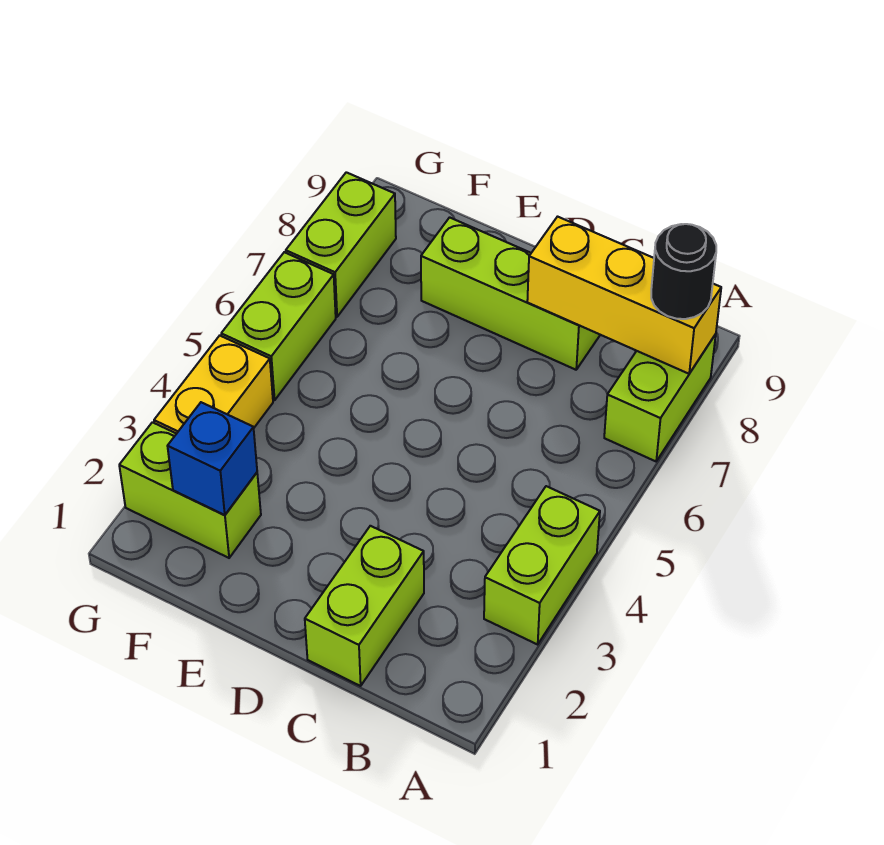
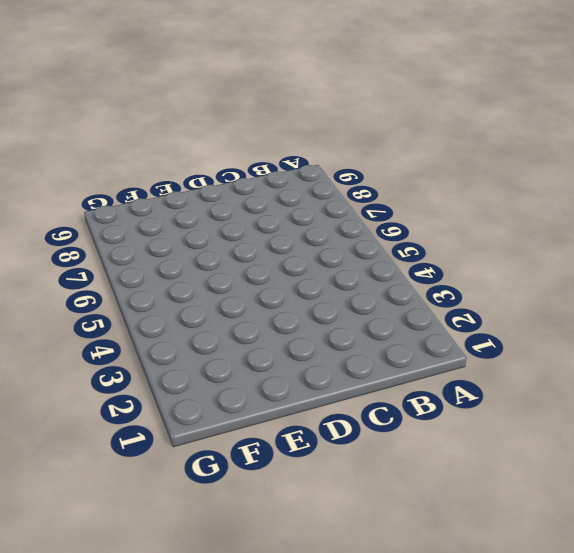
none -> lime 1x2 brick [484,486,600,644]
none -> lime 1x2 brick [604,334,716,461]

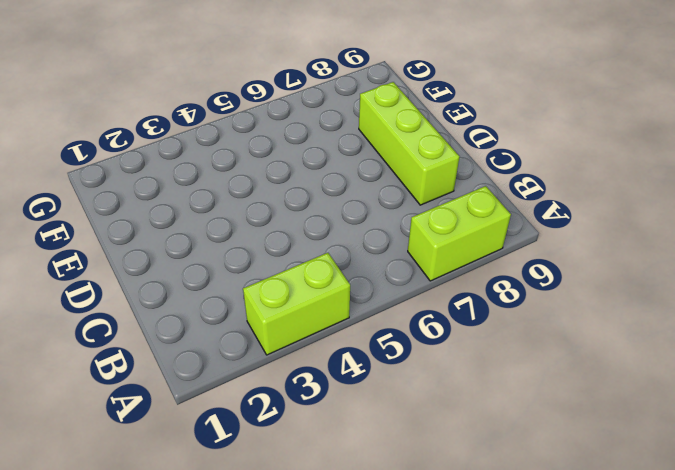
none -> lime 1x2 brick [305,526,424,686]
none -> lime 1x2 brick [119,422,261,558]

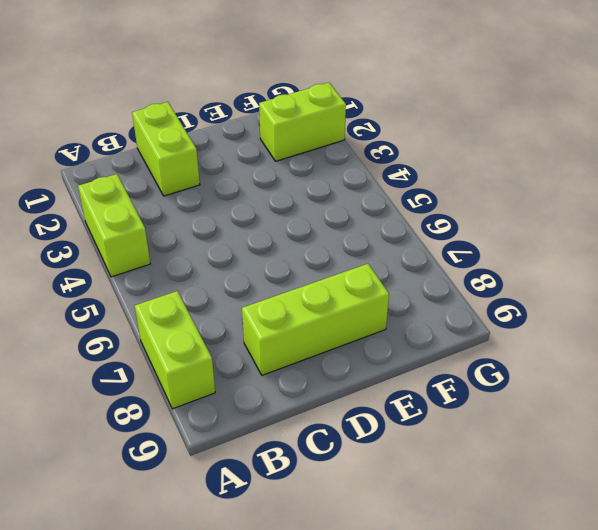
none -> yellow 1x2 brick [154,336,273,434]
none -> lime 1x2 brick [221,252,336,400]

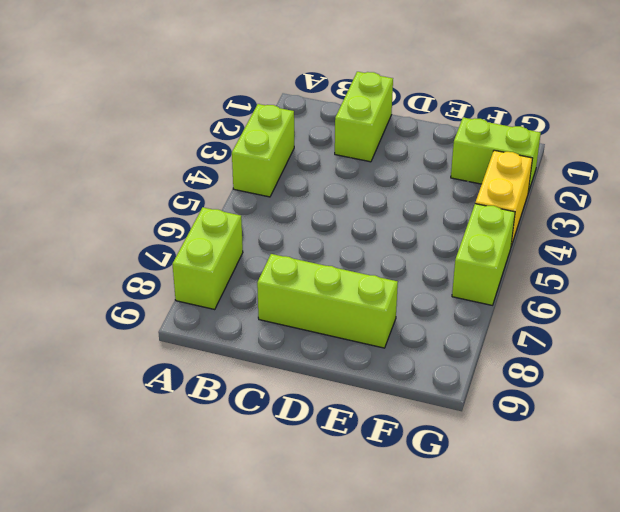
none -> lime 1x2 brick [286,172,396,317]
none -> yellow 1x3 brick [527,217,721,374]

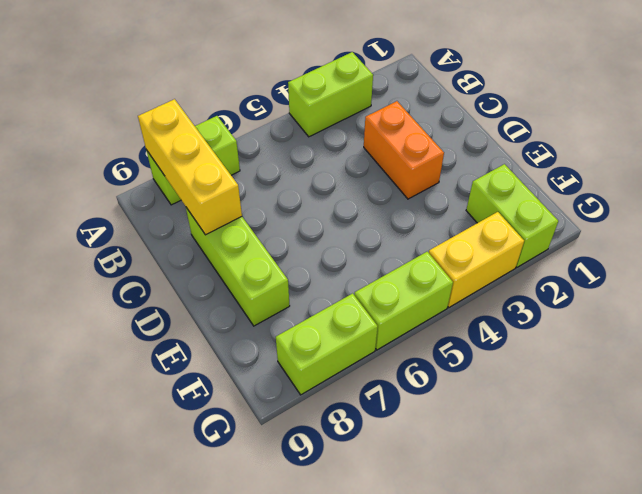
orange 1x2 brick [364,101,444,199] -> none
none -> lime 1x2 brick [305,526,424,686]
none -> blue 1x1 brick [168,402,257,515]

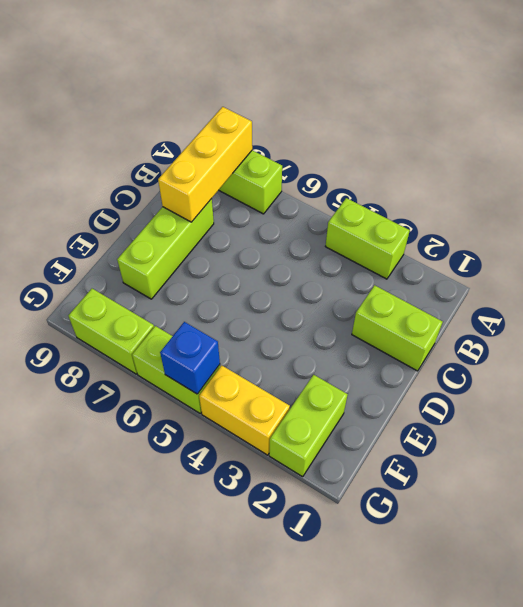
blue 1x1 brick [160,322,220,394] -> blue 1x1 brick moved to [168,402,257,515]
none -> black 1x1 round brick [651,224,716,319]

